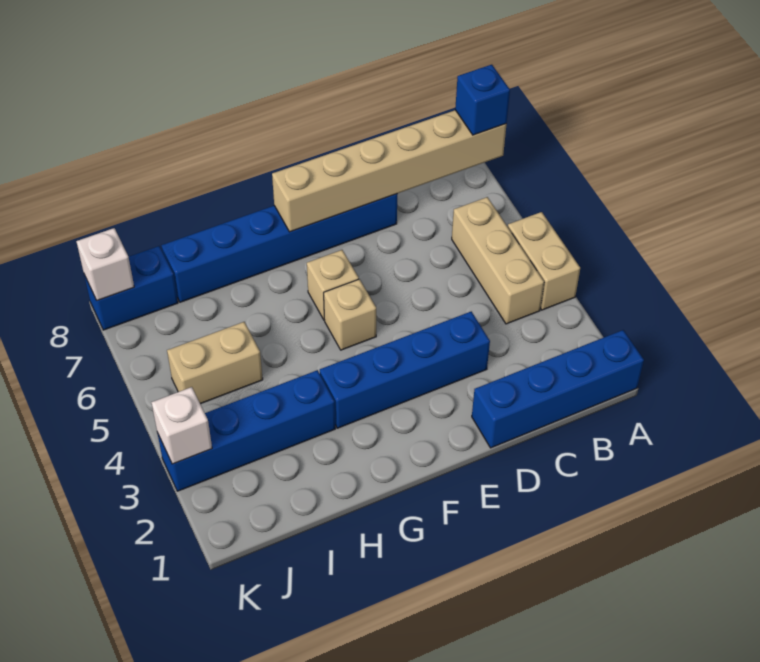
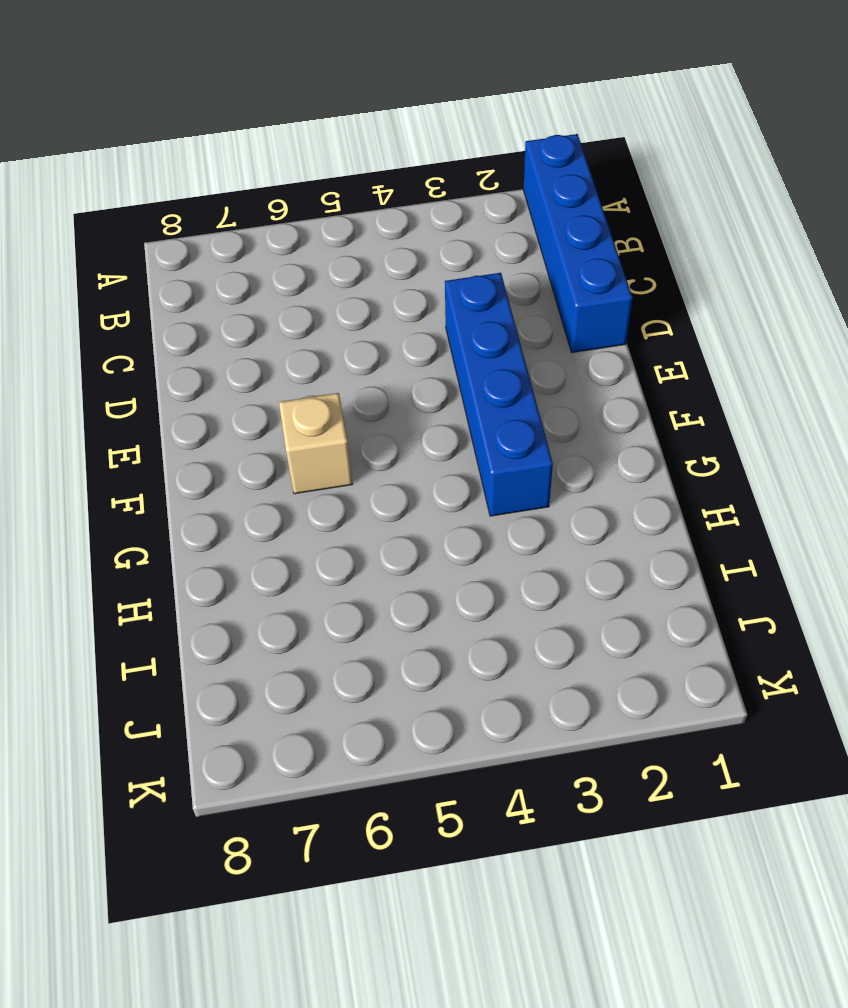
none -> tan 1x2 brick [508,212,580,310]
none -> tan 1x3 brick [452,197,544,324]
none -> blue 1x6 brick [161,194,398,302]

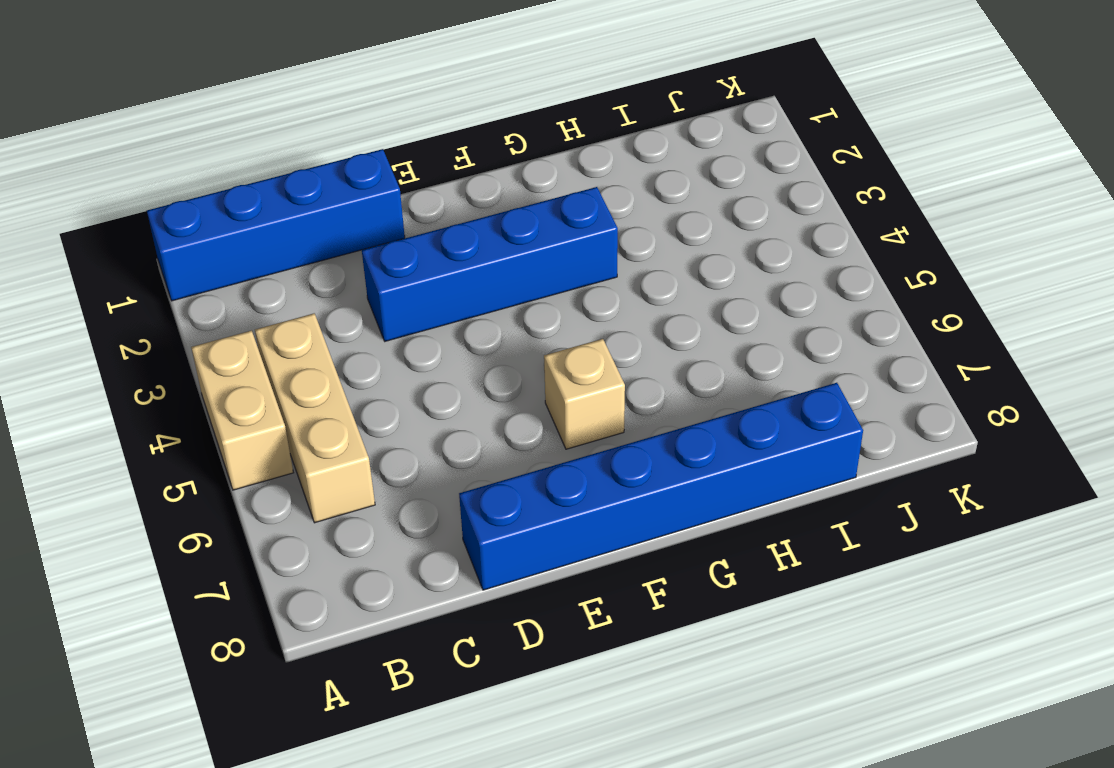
none -> tan 1x1 brick [324,279,376,350]
none -> blue 1x4 brick [157,370,335,491]
none -> tan 1x2 brick [167,322,263,404]

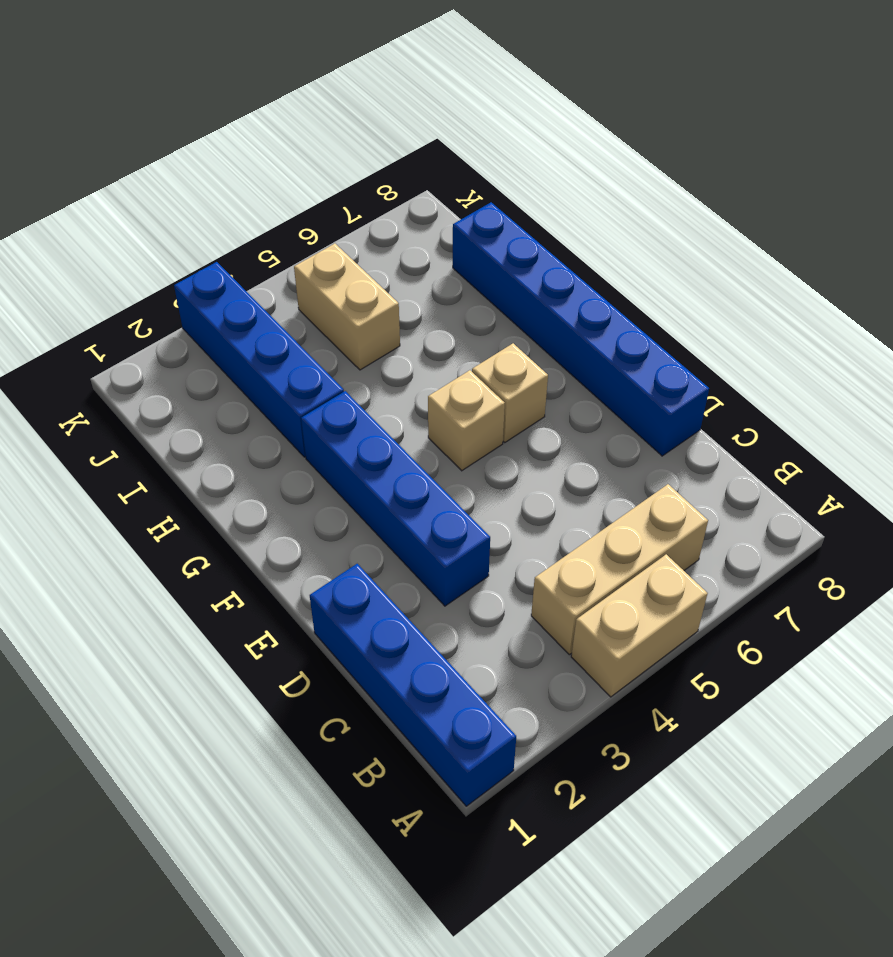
none -> blue 1x2 brick [84,246,178,330]
none -> tan 1x6 brick [272,110,507,232]
none -> white 1x1 brick [151,387,212,464]

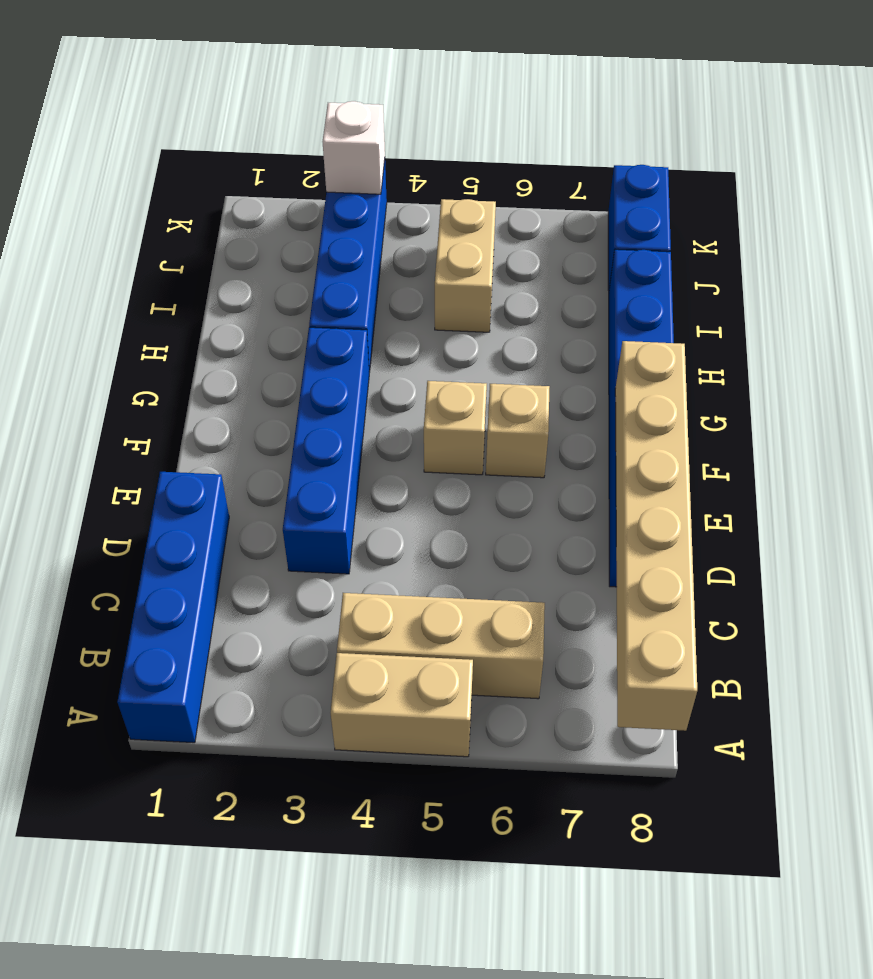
none -> white 1x1 brick [76,228,134,301]
none -> blue 1x1 brick [455,65,510,135]

